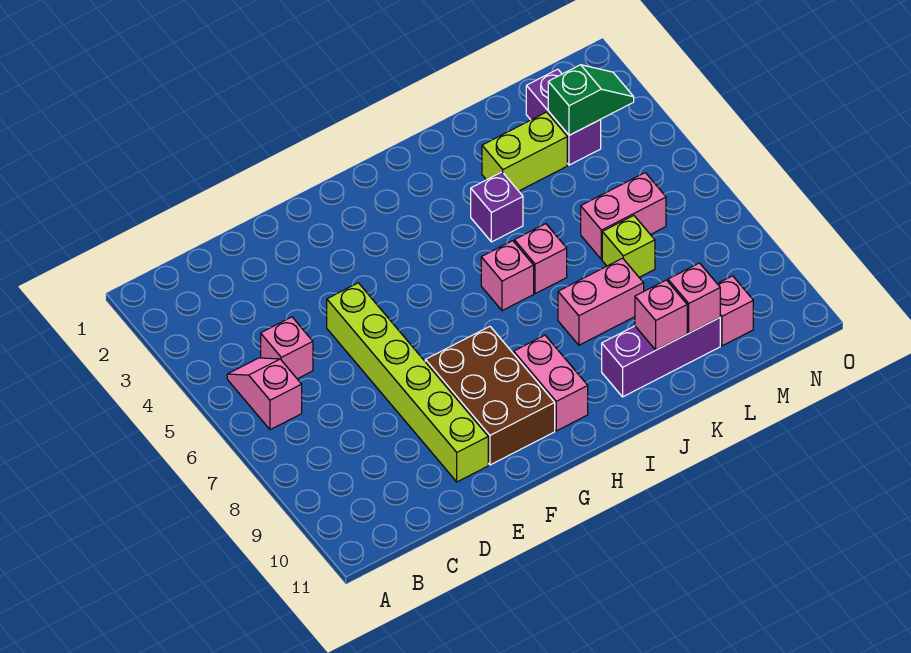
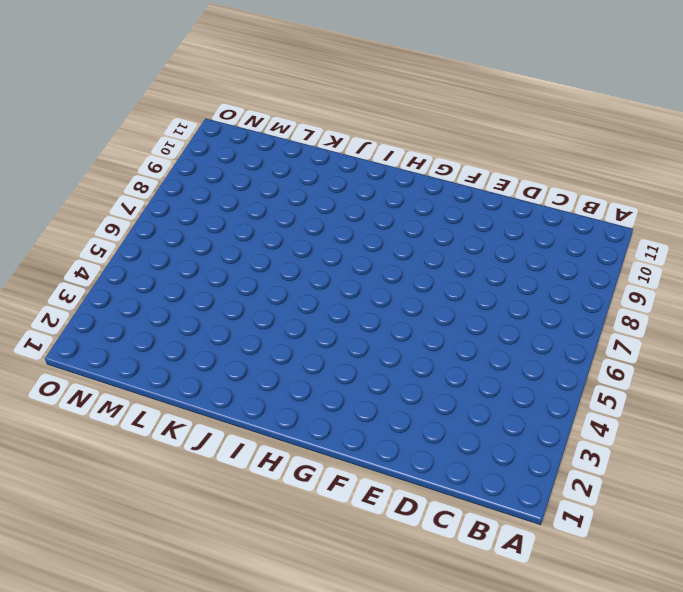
none -> pink 1x2 slope [227,358,302,430]
none -> pink 1x1 brick [261,317,313,379]
none -> lime 1x6 brick [327,283,488,482]

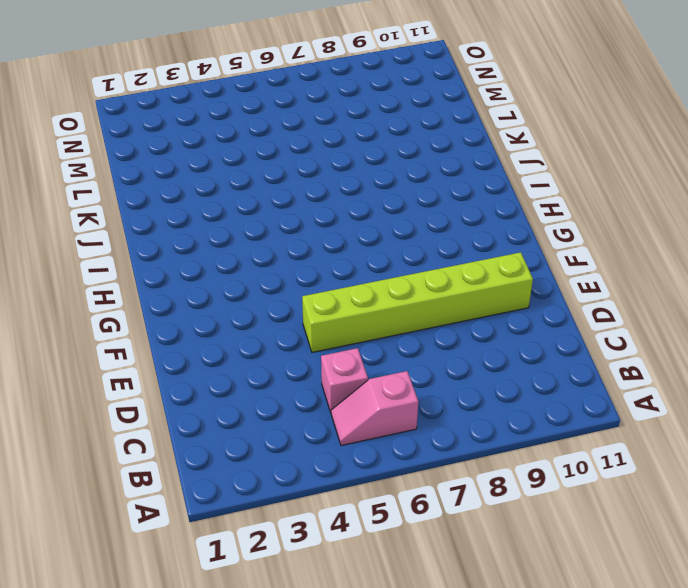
none -> brown 2x3 brick [425,327,555,465]
none -> pink 1x2 brick [514,335,588,431]
none -> pink 1x1 brick [481,241,534,311]

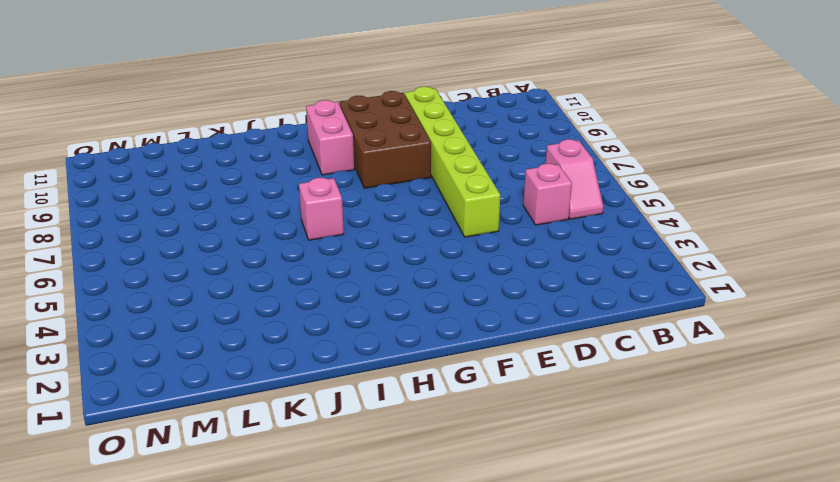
none -> purple 1x1 brick [471,172,523,242]
none -> pink 1x1 brick [514,224,567,294]
none -> pink 1x2 brick [558,258,644,345]

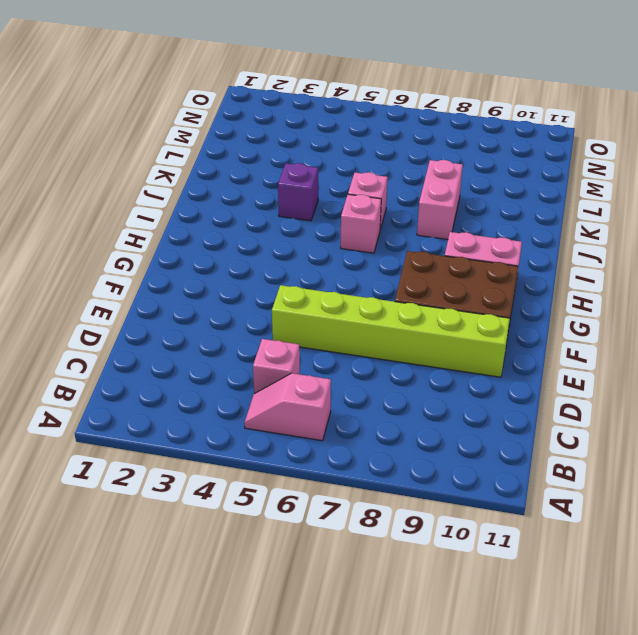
none -> purple 1x3 brick [602,318,720,397]
none -> lime 1x2 brick [482,112,567,191]
none -> pink 1x2 brick [581,173,666,260]

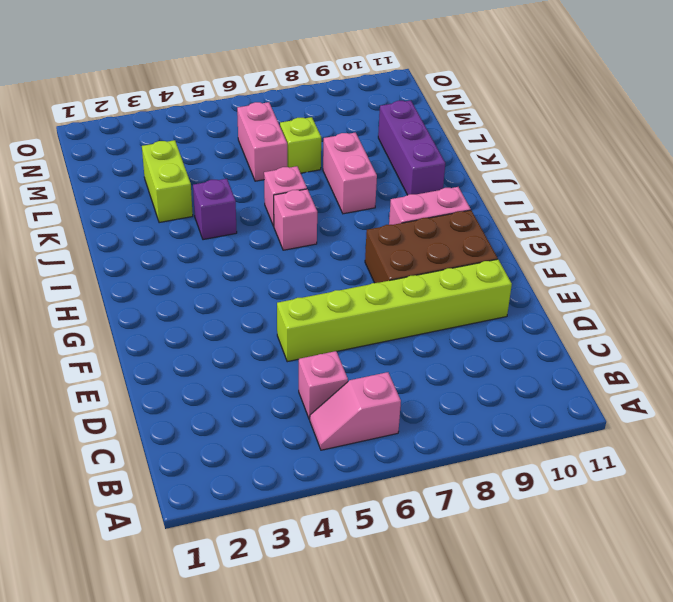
none -> purple 1x2 brick [526,69,601,165]
none -> pink 1x1 brick [718,276,753,346]
none -> pink 1x1 brick [635,280,687,350]

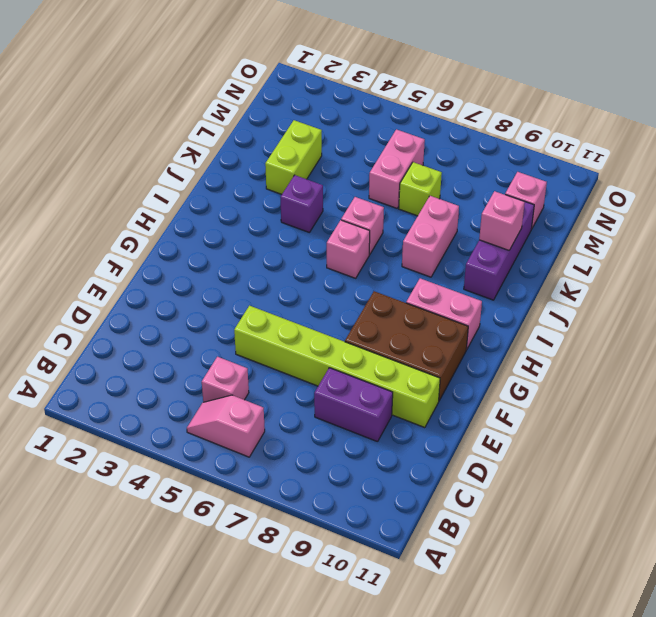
purple 1x2 brick [314,368,393,442] -> purple 1x2 brick moved to [526,69,601,165]
none -> pink 1x1 brick [668,263,720,333]
none -> green 1x2 slope [548,65,634,135]

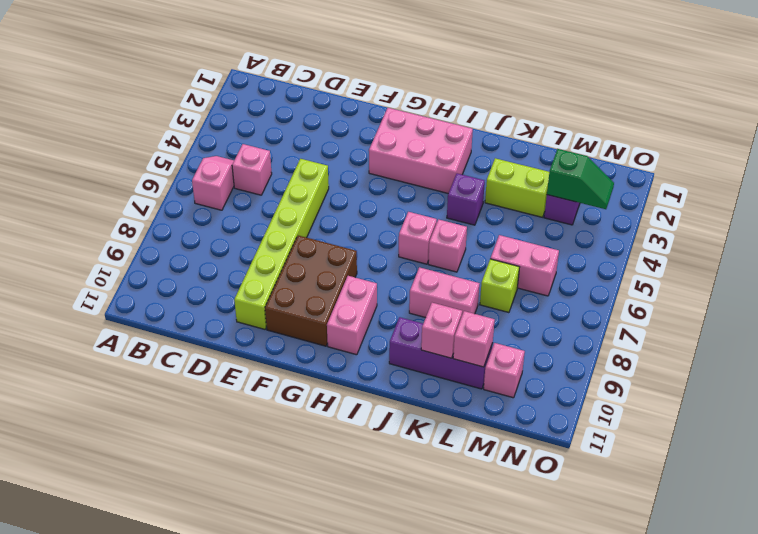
pink 2x3 brick [369,108,473,193] -> none

